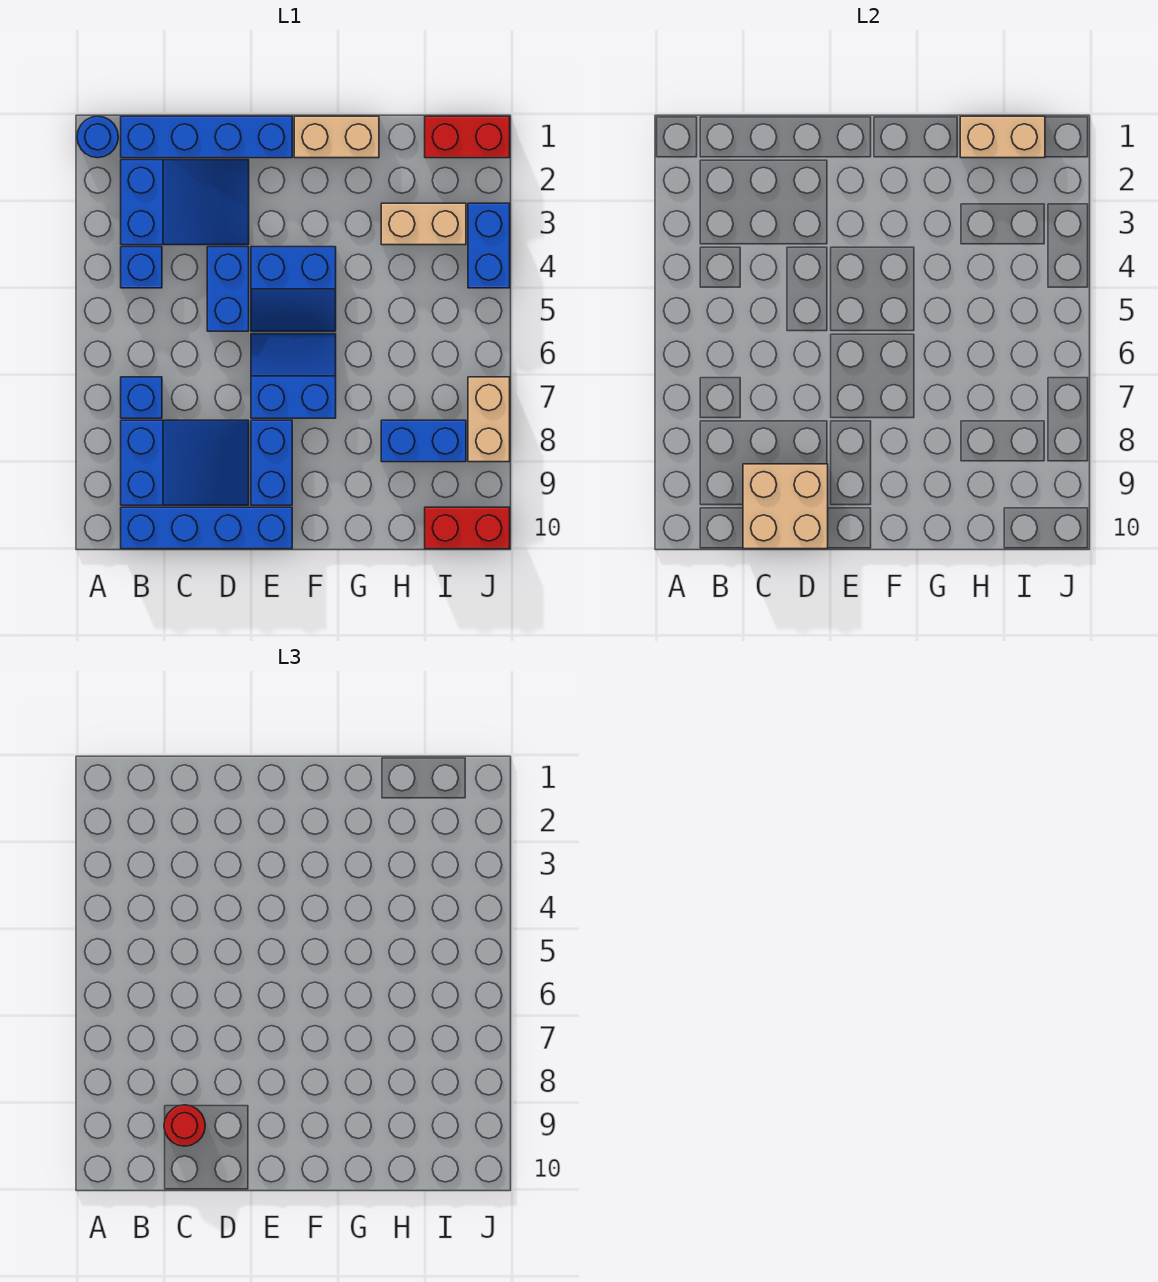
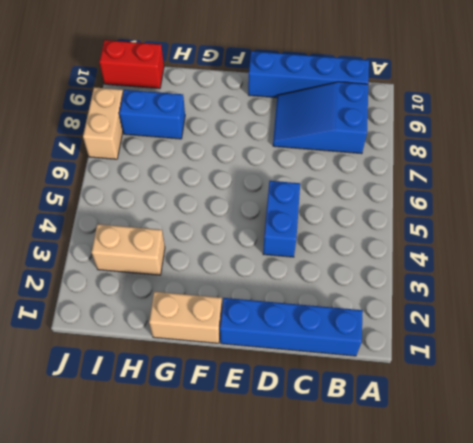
none -> blue 1x1 round brick [77,116,118,158]
none -> blue 2x3 slope [121,160,249,245]
none -> blue 1x1 brick [121,247,162,288]

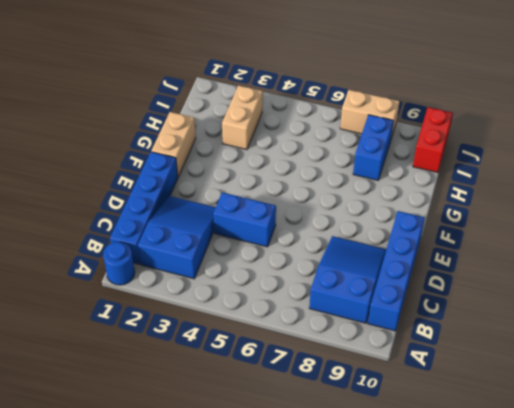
none -> blue 1x1 brick [121,247,162,288]
none -> blue 1x1 brick [121,377,162,418]
none -> blue 2x2 slope [251,247,336,331]

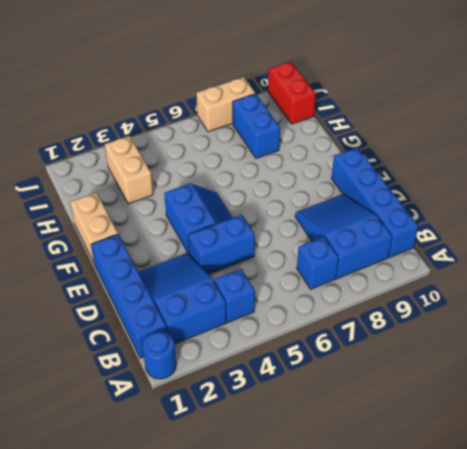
none -> blue 2x2 slope [251,334,336,418]
none -> blue 1x2 brick [251,420,292,505]
none -> red 1x2 brick [425,116,510,158]

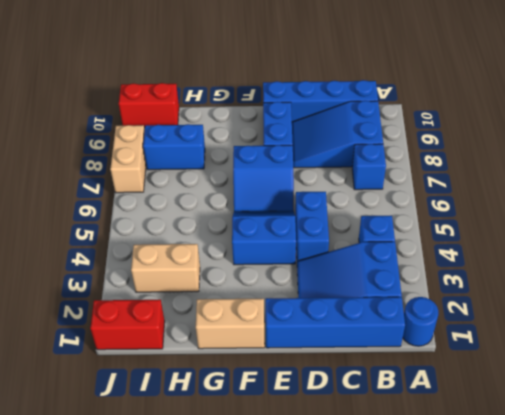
none -> blue 1x2 brick [468,203,510,288]
none -> tan 2x2 brick [743,464,828,549]
none -> tan 1x2 brick [960,116,1045,158]

